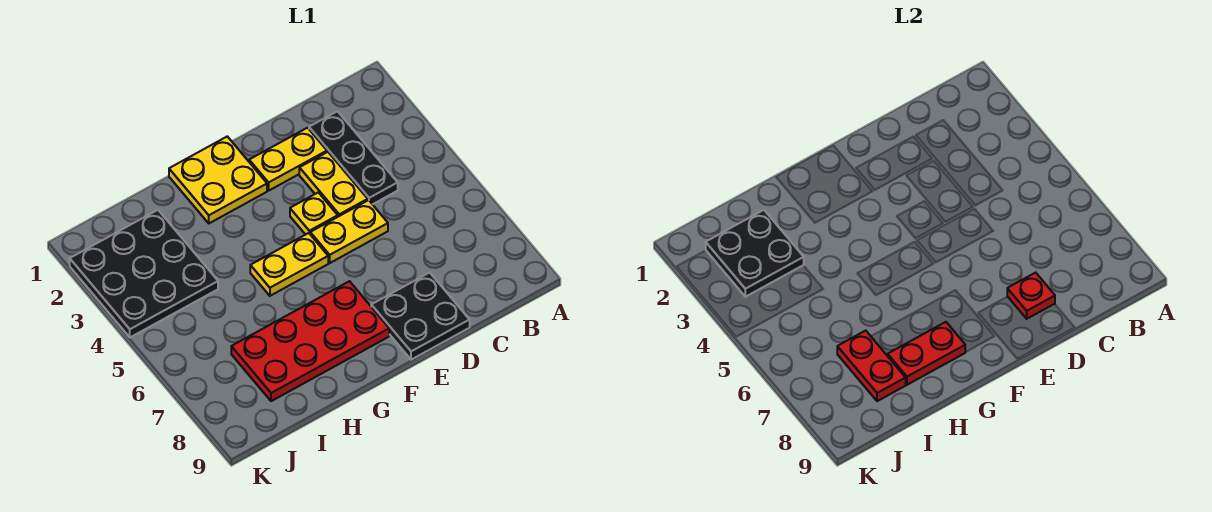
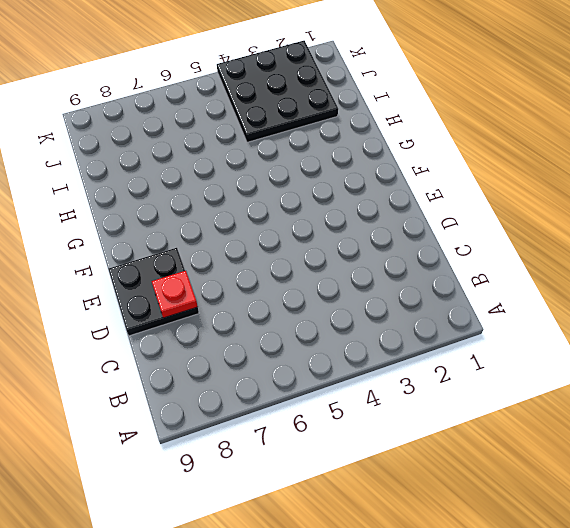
none -> black 1x3 plate [309,111,398,204]
none -> yellow 1x2 plate [249,128,327,190]
none -> yellow 1x2 plate [299,152,368,217]

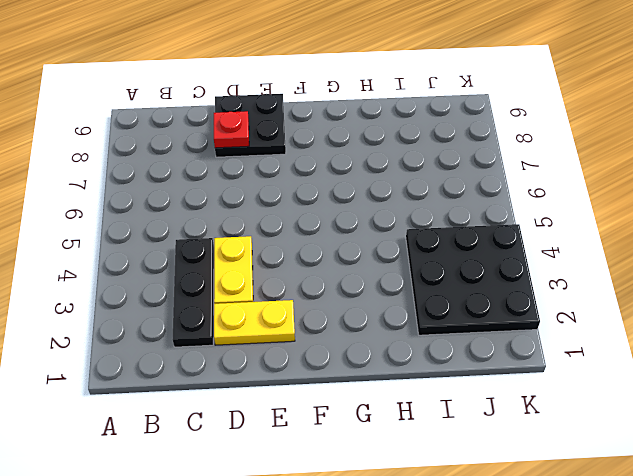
none -> yellow 1x2 plate [310,200,388,263]
none -> yellow 1x1 plate [290,192,338,235]
none -> yellow 2x2 plate [169,136,267,223]

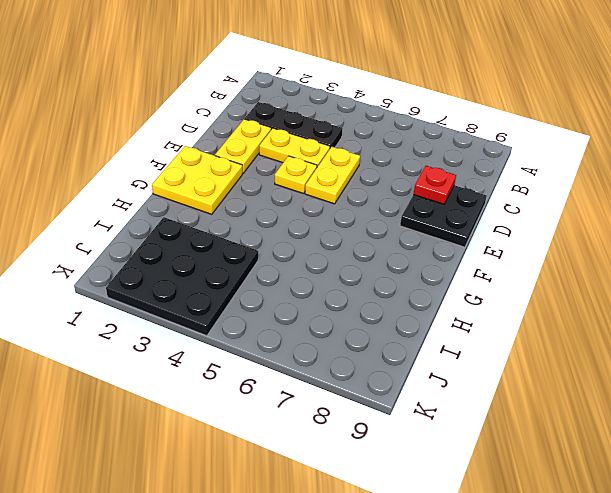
none -> yellow 1x2 plate [250,233,328,296]
none -> red 2x4 plate [231,281,389,401]
none -> red 1x2 plate [888,322,965,385]

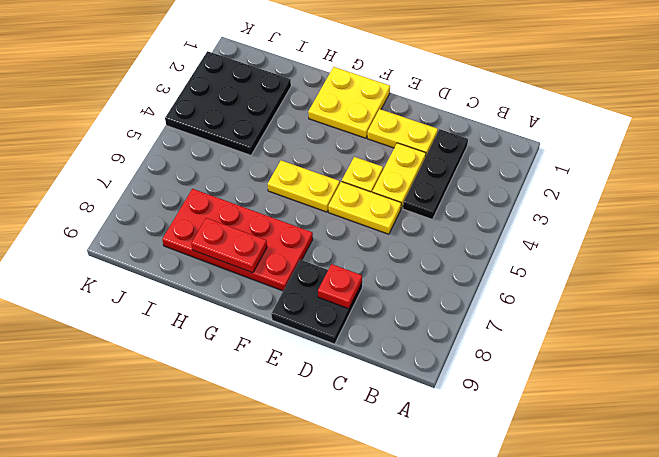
none -> black 2x2 plate [706,210,804,297]
none -> red 1x2 plate [837,331,906,401]

